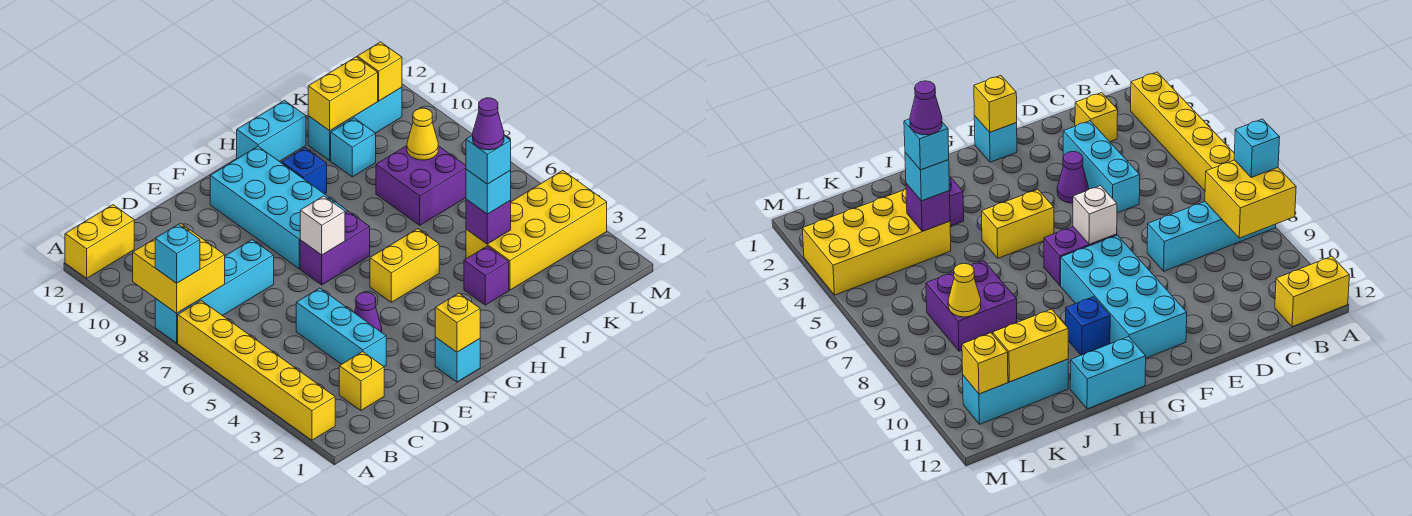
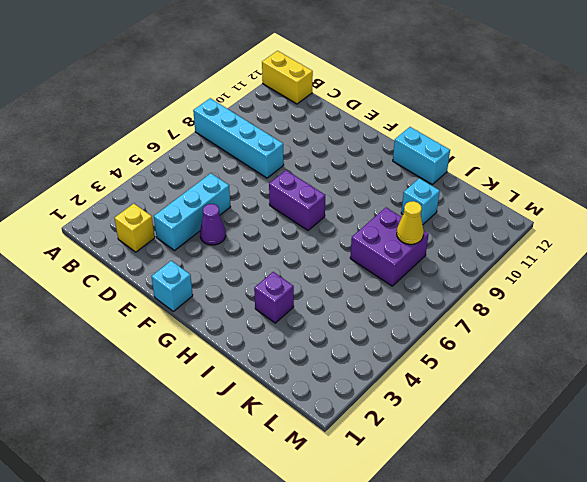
none -> yellow 1x6 brick [178,301,335,440]
none -> cyan 2x4 brick [210,147,347,269]
none -> yellow 1x2 brick [370,229,439,302]

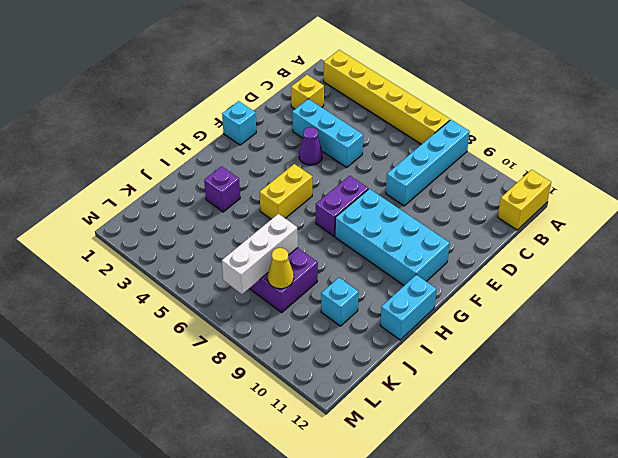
white 1x3 brick [222,214,298,294] -> none
none -> blue 1x1 brick [282,148,327,194]
none -> yellow 2x4 brick [466,170,607,290]
none -> cyan 1x3 brick [308,87,402,160]

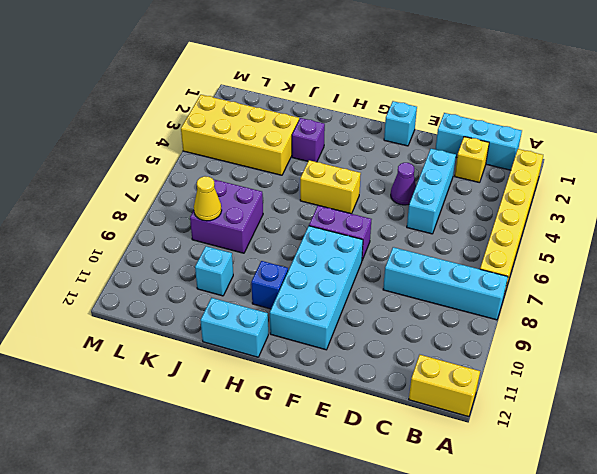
cyan 1x3 brick [435,113,522,170] -> cyan 1x3 brick moved to [308,87,402,160]
none -> yellow 2x2 brick [133,223,225,313]
none -> yellow 1x1 brick [435,293,480,352]
none -> white 1x1 brick [300,196,345,255]

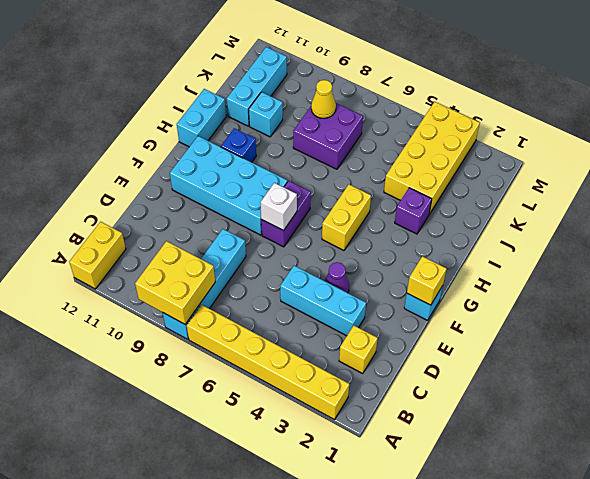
none -> purple 1x1 brick [466,199,511,244]
none -> yellow 1x2 brick [308,57,378,131]
none -> yellow 1x1 brick [357,42,402,101]

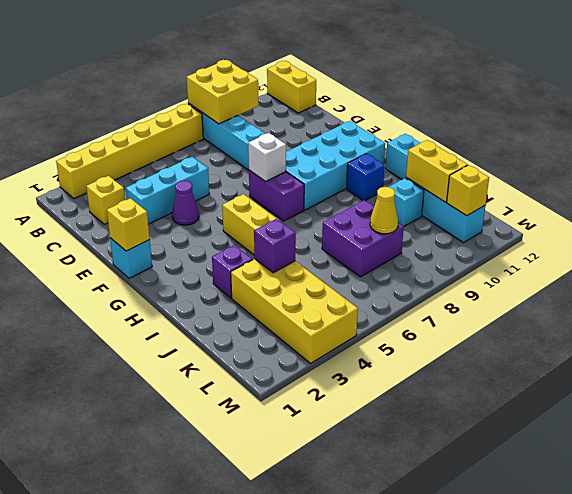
none -> cyan 1x1 brick [155,224,200,283]
none -> cyan 1x1 brick [466,169,511,214]
none -> cyan 1x1 brick [466,135,511,184]

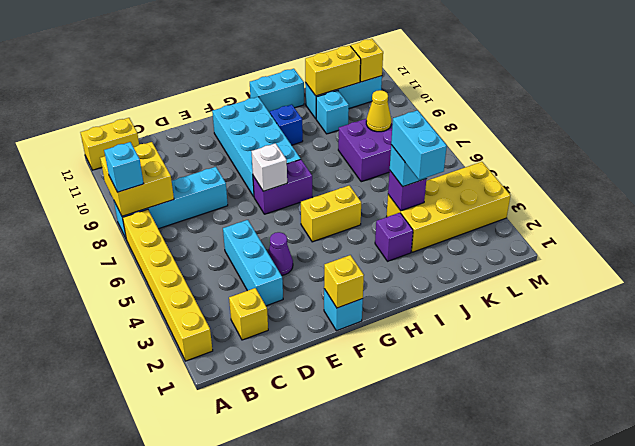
cyan 1x2 brick [391,110,447,180] -> cyan 1x1 brick [466,135,511,184]
none -> purple 1x1 cone [473,98,504,150]

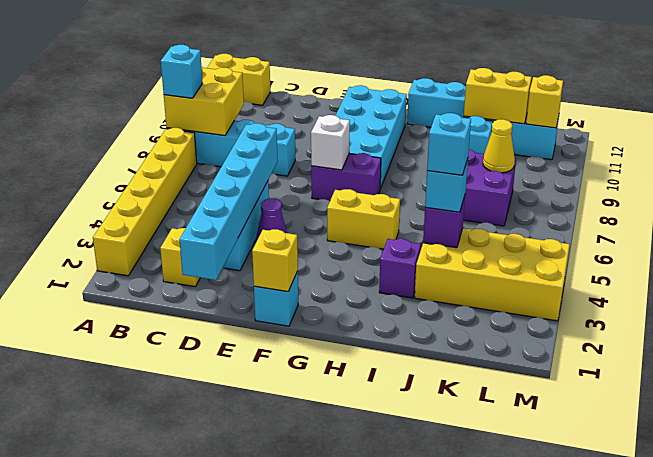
cyan 1x6 brick [179,123,278,280] -> none
none -> blue 1x1 brick [282,148,327,194]
none -> purple 1x1 cone [473,98,504,150]

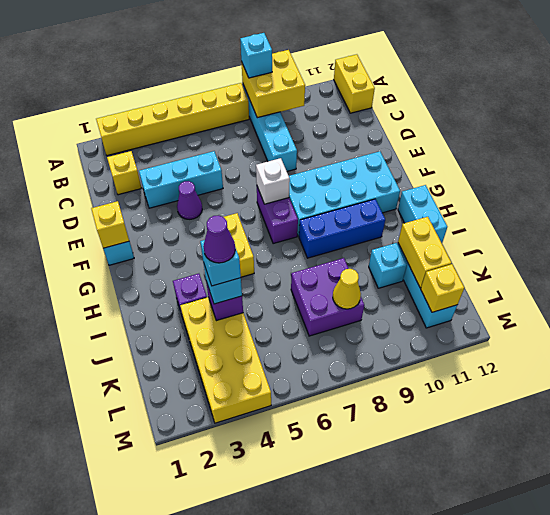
blue 1x3 brick [299,199,385,258] -> blue 1x1 brick [282,148,327,194]

